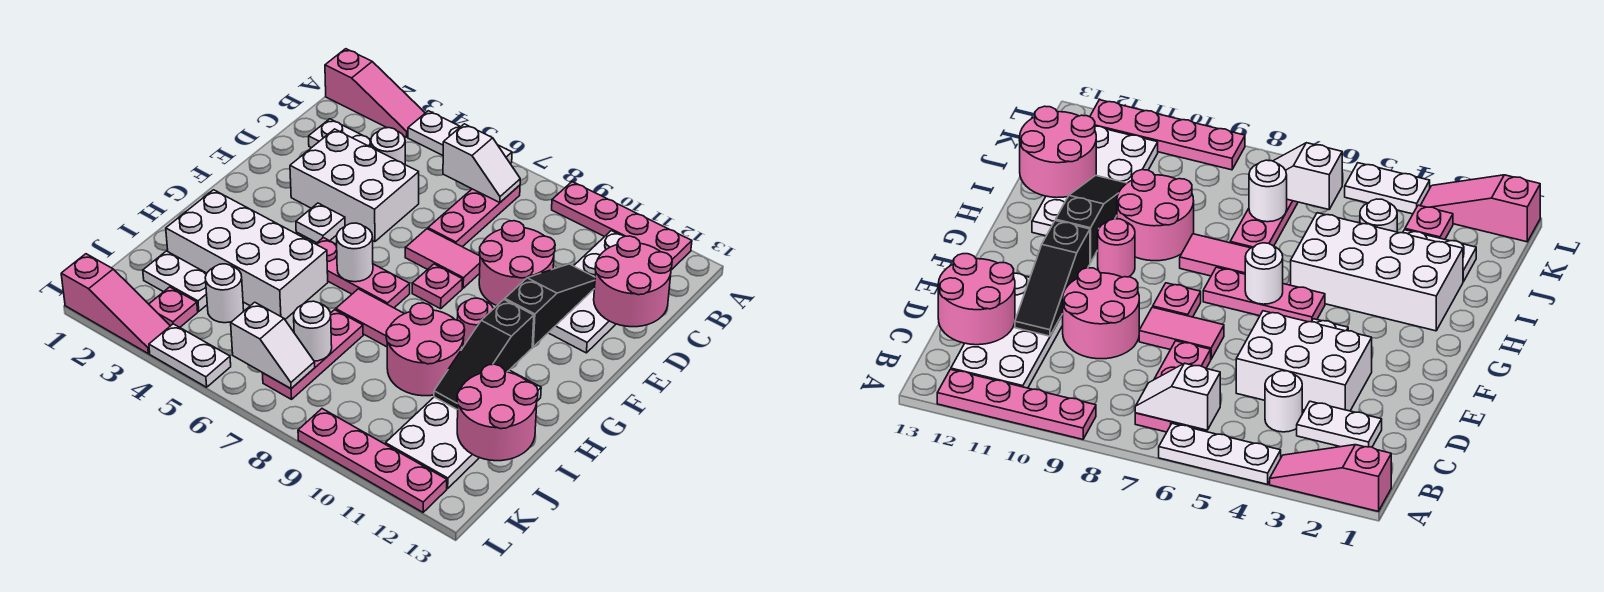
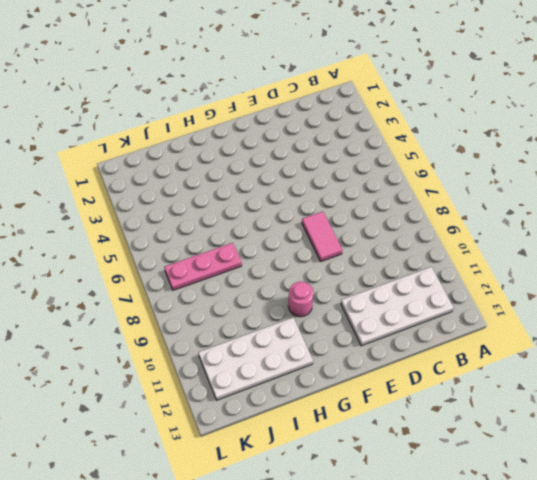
none -> pink 1x3 slope [325,49,425,137]
none -> white 1x3 plate [408,111,512,164]
none -> pink 1x4 plate [552,182,692,270]
none -> pink 1x3 plate [428,185,520,247]

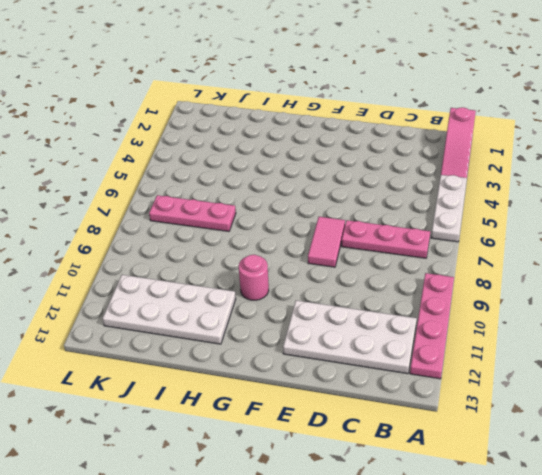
none -> white 1x2 plate [309,119,371,148]
none -> white 1x1 round brick [371,128,405,164]
none -> white 2x3 brick [290,129,419,242]
none -> pink 2x2 round brick [479,221,555,306]

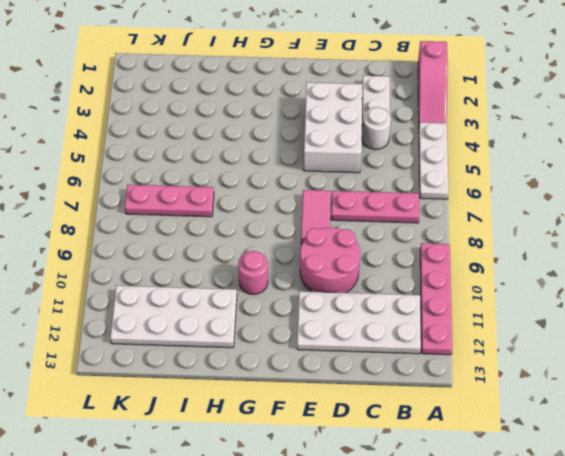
none -> white 1x1 plate [296,203,345,243]
none -> pink 1x1 plate [412,264,462,309]
none -> pink 1x3 plate [316,238,410,308]
none -> white 2x4 brick [166,190,328,319]

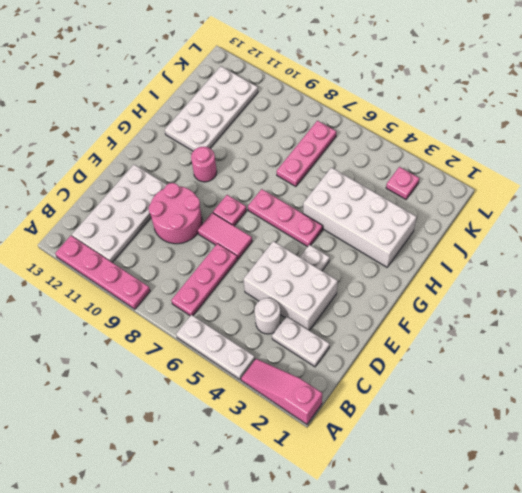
none -> pink 1x2 tile [336,289,404,347]
none -> pink 2x2 round brick [386,303,465,396]
none -> white 1x2 plate [143,251,207,311]
none -> white 1x1 round brick [205,264,244,323]

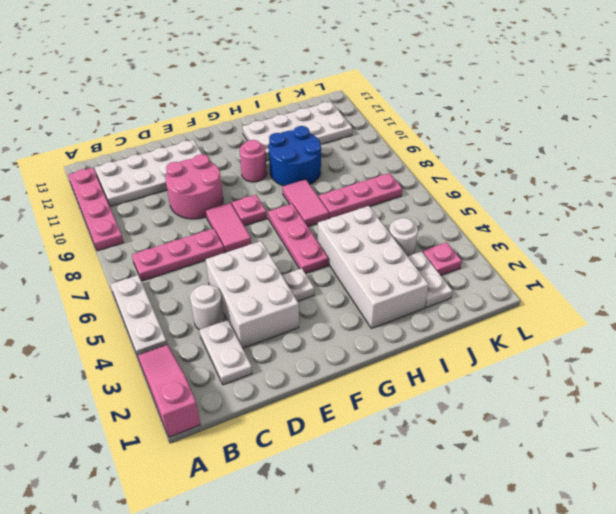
blue 2x2 round brick [269,126,321,186] -> pink 2x2 round brick [386,303,465,396]
none -> pink 1x3 slope [61,254,170,354]
none -> white 1x2 plate [149,324,231,387]
none -> pink 1x4 plate [298,409,447,512]
none -> white 1x2 slope [443,124,520,202]

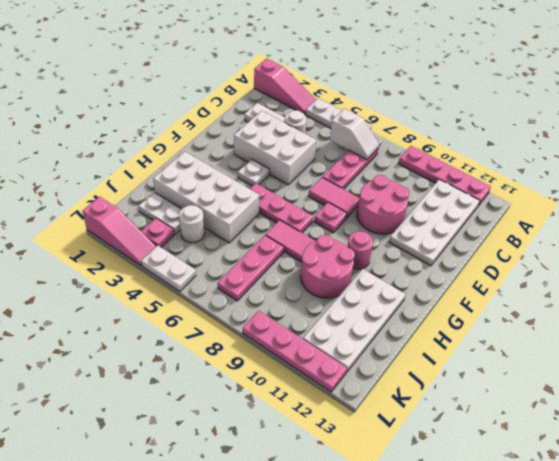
none -> pink 2x2 round brick [594,236,672,327]
none -> black 1x3 slope [505,264,595,347]
none -> white 1x1 round brick [337,223,373,282]
none -> black 1x3 slope [434,300,534,410]

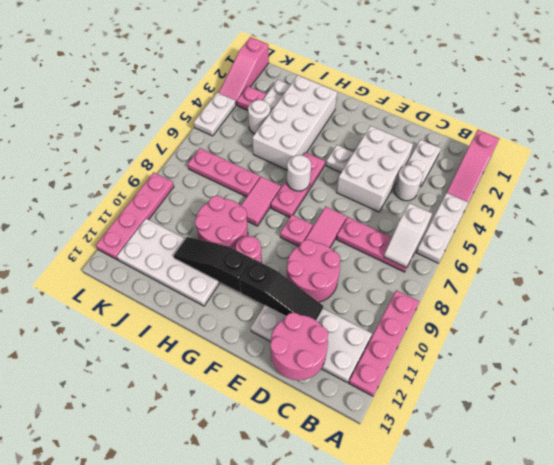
none -> pink 2x2 round brick [457,364,538,461]
none -> white 1x1 round brick [294,301,332,361]
none -> white 1x2 slope [231,302,315,389]

